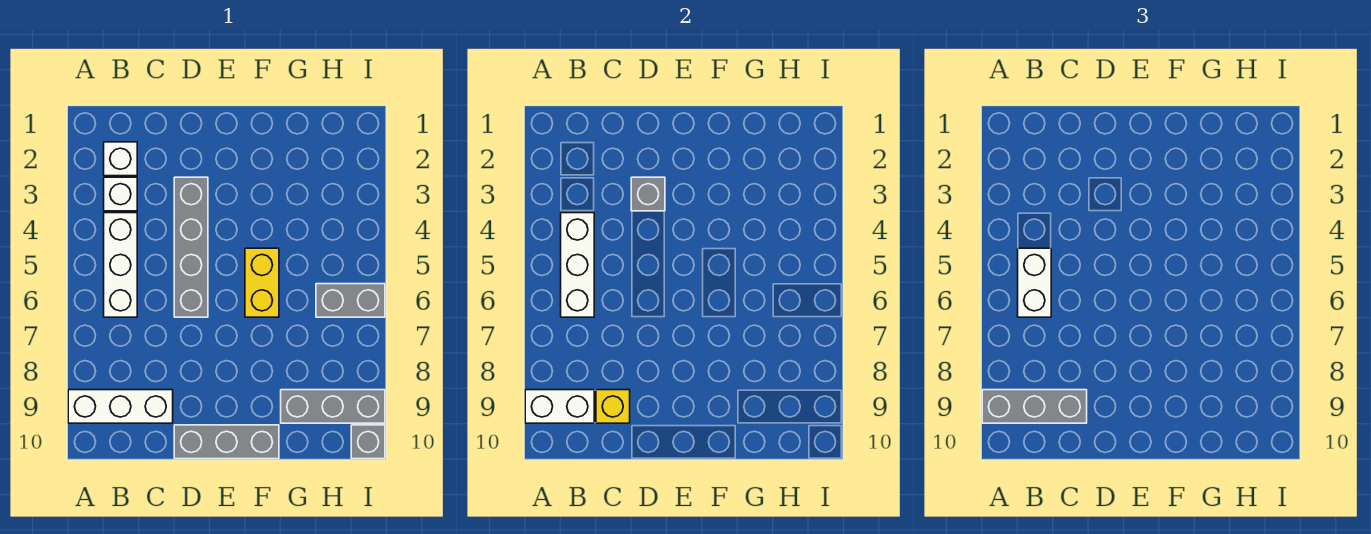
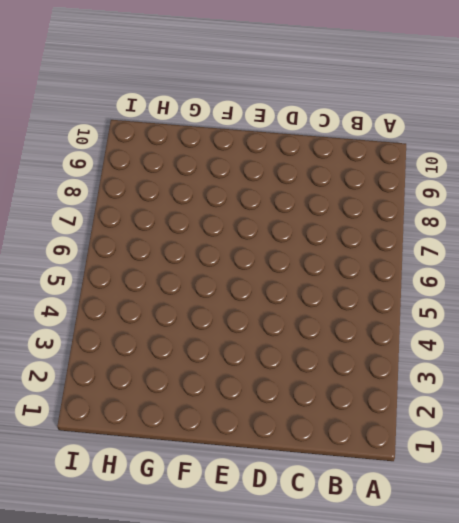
none -> white 1x3 brick [68,390,173,423]
none -> white 1x1 brick [104,142,137,176]
none -> white 1x1 brick [104,177,137,211]

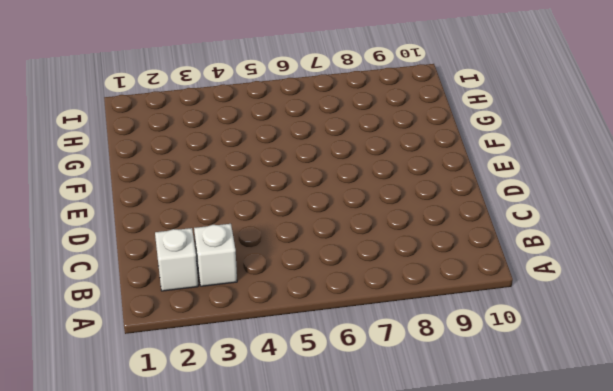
none -> white 1x3 brick [68,390,173,423]
none -> white 1x3 brick [104,213,137,317]
none -> grey 1x4 brick [174,177,208,317]

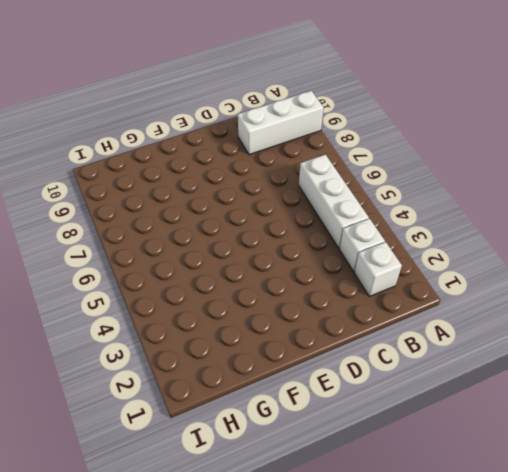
none -> grey 1x4 brick [174,177,208,317]
none -> grey 1x3 brick [174,425,279,459]
none -> yellow 1x2 brick [245,248,279,317]

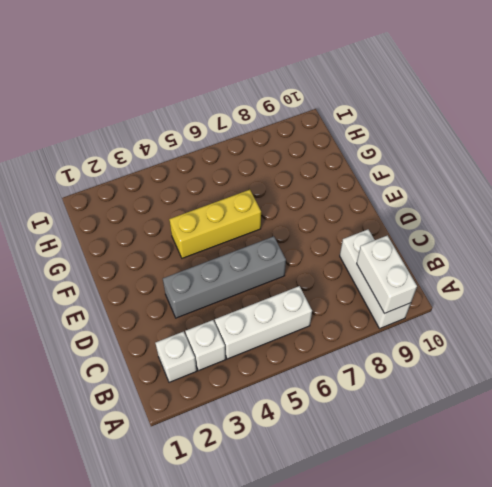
yellow 1x3 brick [169,190,261,258] -> yellow 1x2 brick [245,248,279,317]
none -> grey 1x3 brick [174,425,279,459]
none -> grey 1x3 brick [281,390,385,423]
none -> grey 1x2 brick [316,284,385,317]

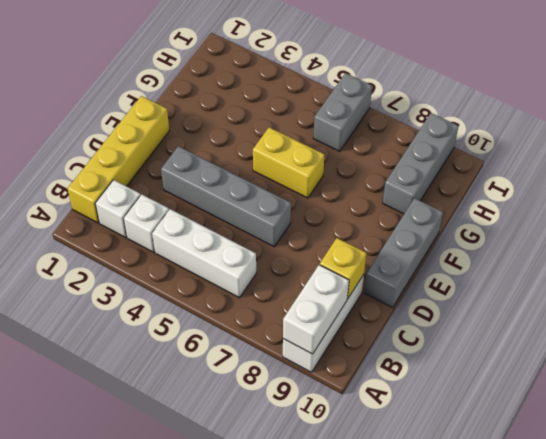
yellow 1x4 brick [68,96,169,223] -> none
none -> grey 1x1 brick [351,425,385,459]
none -> white 1x3 brick [561,213,594,317]
none -> grey 1x1 brick [631,177,665,211]

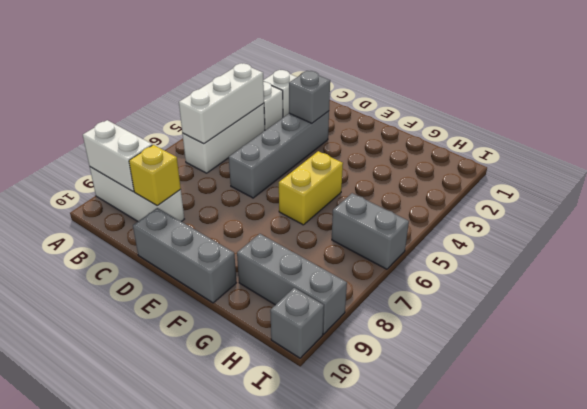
none -> grey 1x3 brick [982,390,1087,423]
none -> white 1x2 brick [1018,248,1051,317]

